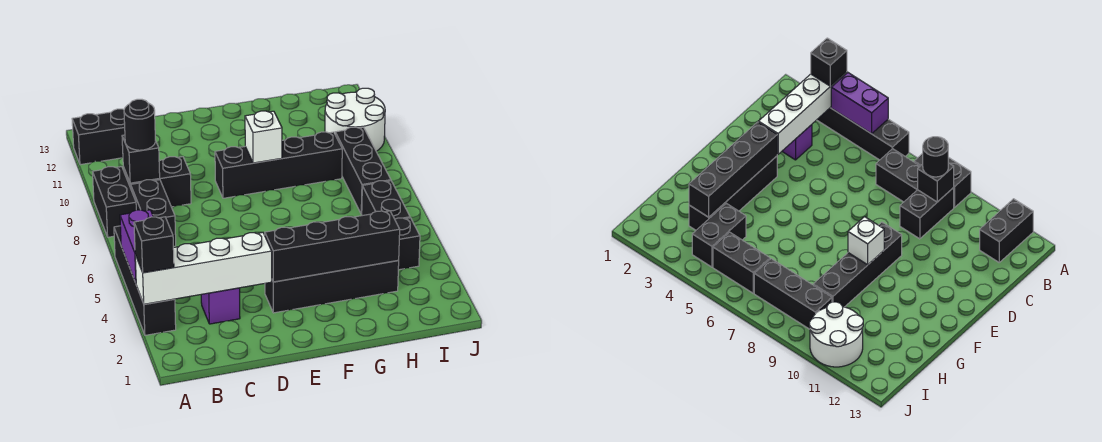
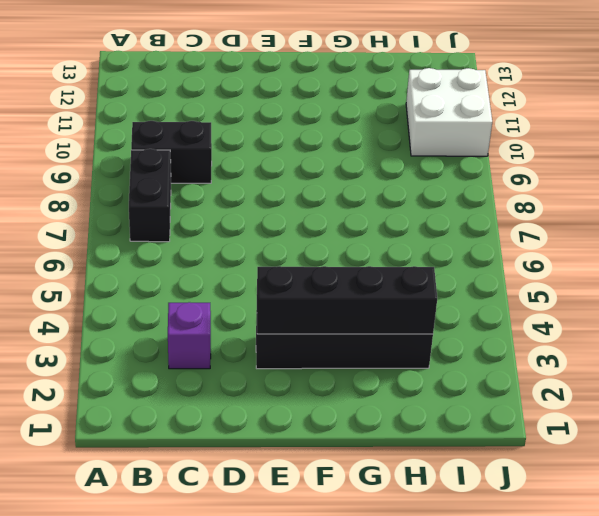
white 2x2 brick [406,68,492,156] -> white 2x2 round brick [325,88,385,151]
none -> black 1x4 brick [114,226,176,335]
none -> black 1x2 brick [93,167,136,237]
none -> black 1x2 brick [72,109,125,165]

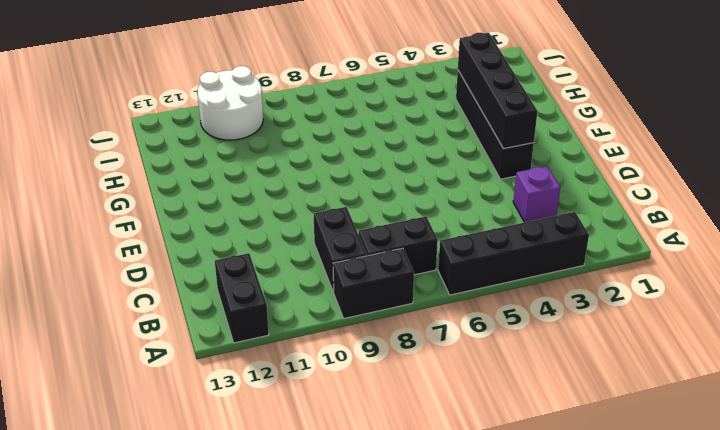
none -> black 1x4 brick [215,132,342,198]
none -> black 1x2 brick [395,218,420,270]
none -> black 1x2 brick [361,181,410,219]

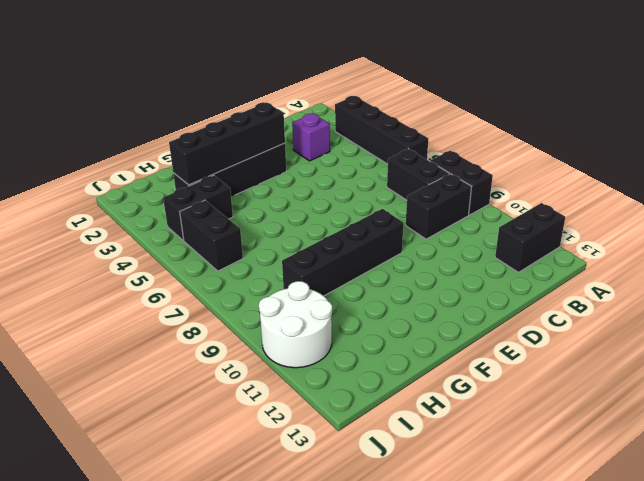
none -> black 1x3 brick [335,127,391,214]
none -> white 1x4 brick [135,232,272,304]
none -> purple 1x2 brick [120,210,153,283]

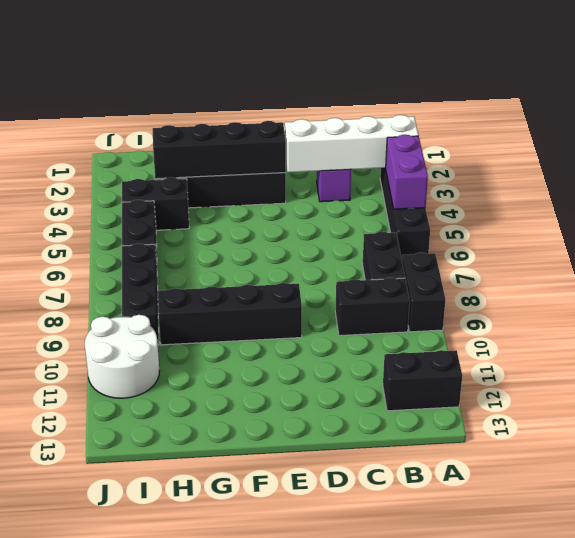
none -> black 1x1 brick [122,135,160,183]
none -> white 1x1 brick [245,111,282,163]
none -> black 1x1 brick [134,217,174,273]

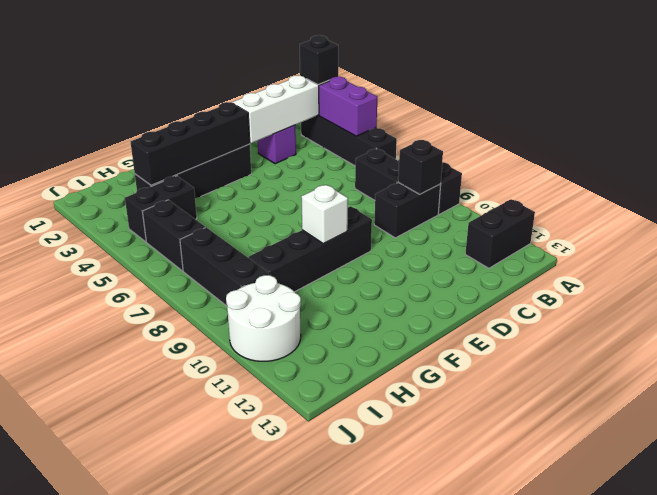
none -> black 1x1 round brick [124,99,156,150]

